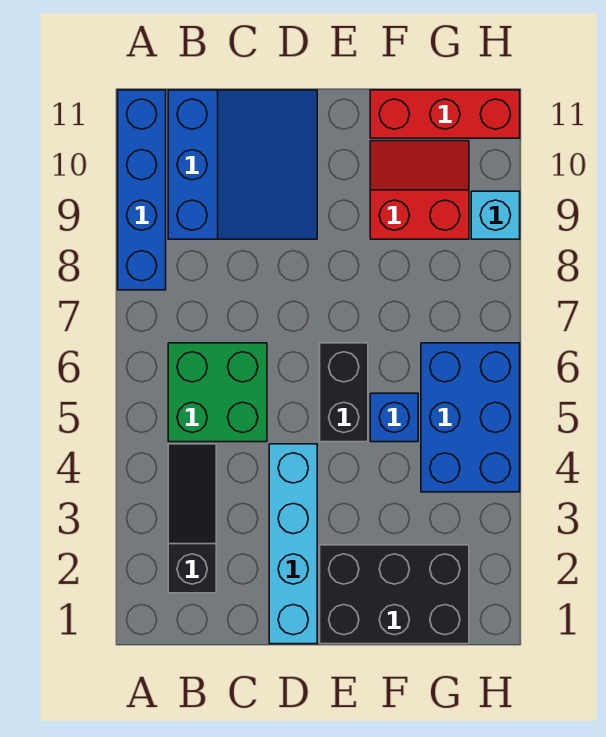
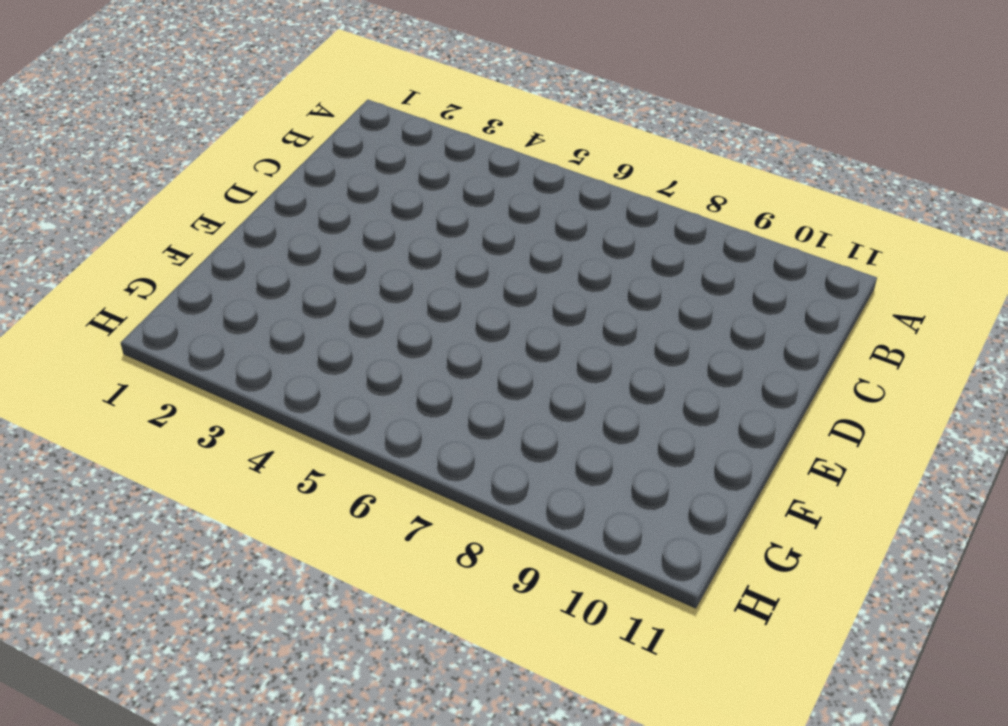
none -> blue 1x4 brick [118,90,166,290]
none -> black 1x3 slope [168,444,216,593]
none -> green 2x2 brick [168,343,267,442]

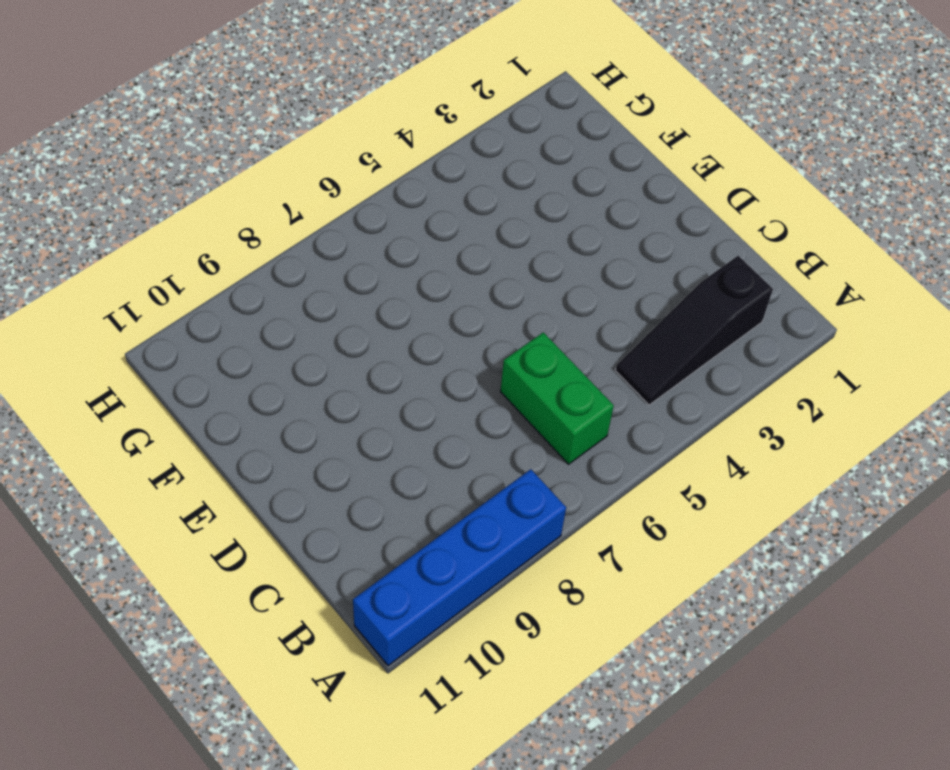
green 1x2 brick [500,332,614,464] -> green 2x2 brick [168,343,267,442]
none -> blue 3x3 slope [168,90,317,239]
none -> cyan 1x4 brick [269,444,317,644]
none -> black 2x3 brick [320,545,469,644]

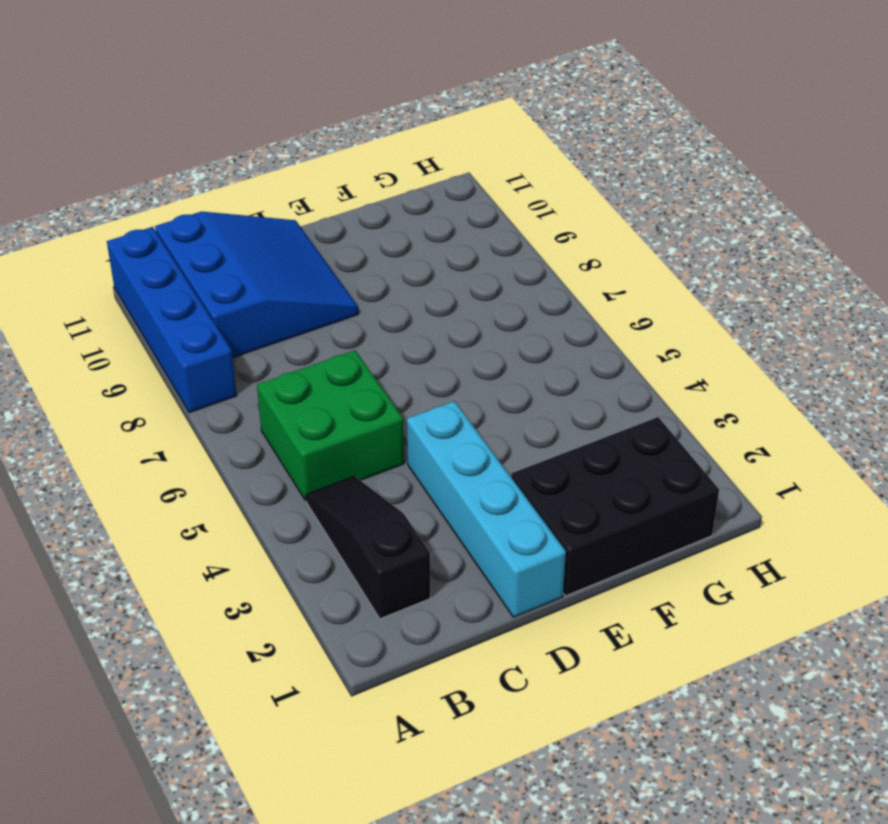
none -> black 1x2 brick [320,343,368,442]
none -> blue 1x1 brick [370,393,418,442]
none -> red 2x2 slope [370,141,469,239]

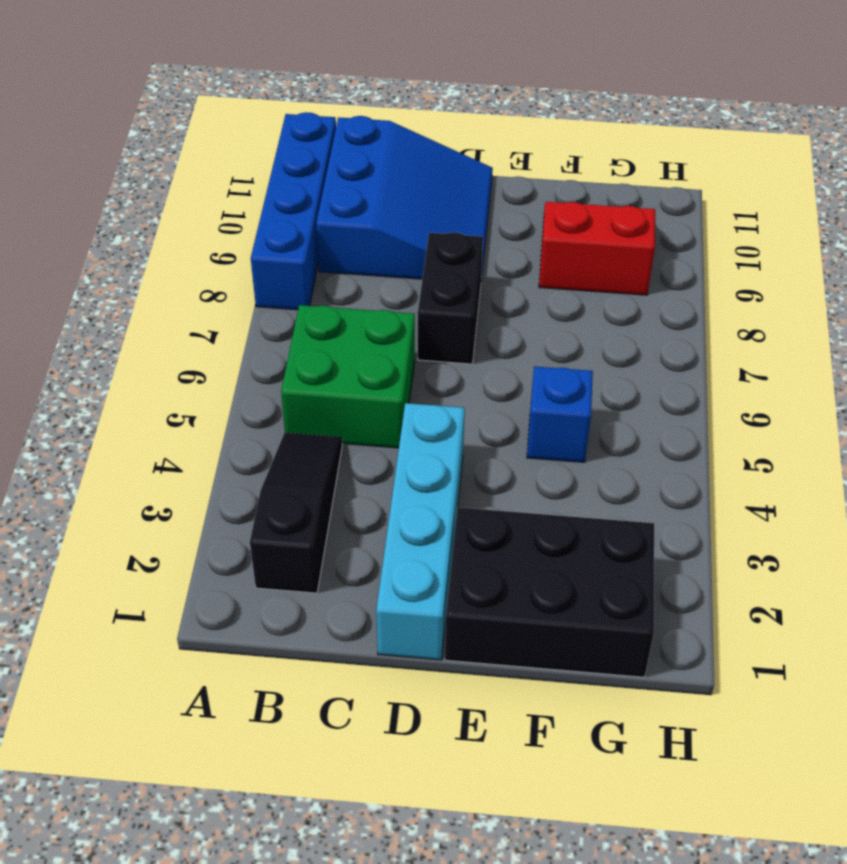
black 1x2 brick [418,232,483,364] -> black 1x2 brick moved to [320,343,368,442]
none -> red 1x3 brick [370,90,520,138]
none -> blue 2x3 brick [421,343,520,492]
none -> cyan 1x1 brick [471,191,520,239]

